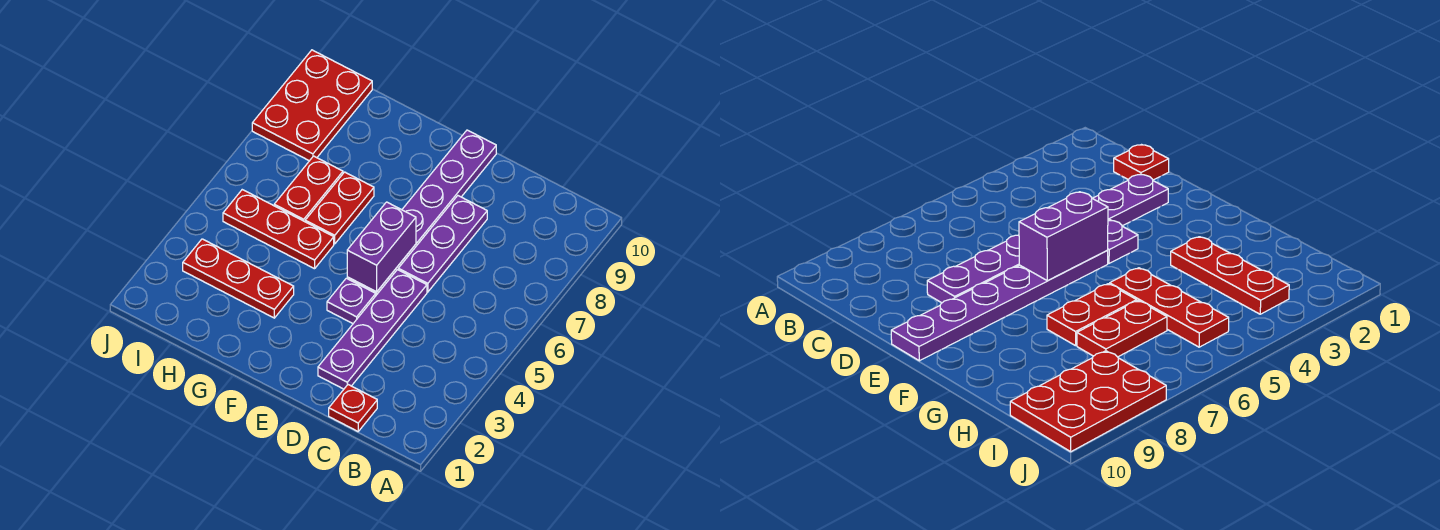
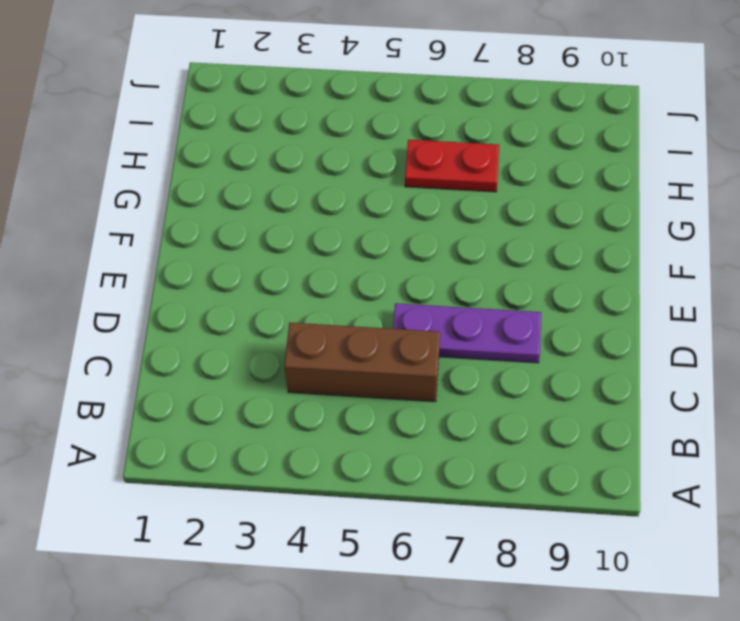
brown 1x3 brick [284,323,440,402] -> none
none -> red 1x1 plate [329,385,377,431]
none -> purple 1x4 plate [318,270,427,389]

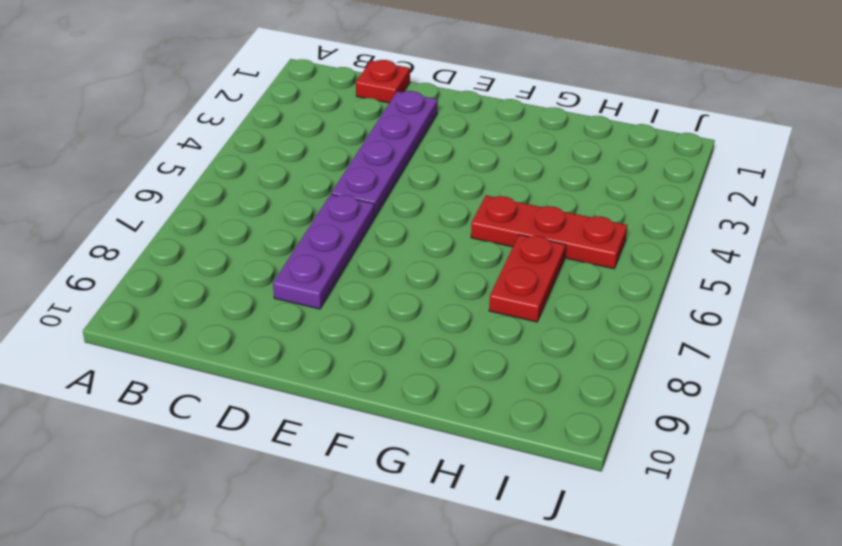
none -> purple 1x1 plate [327,278,376,324]
none -> purple 1x6 plate [347,130,496,295]

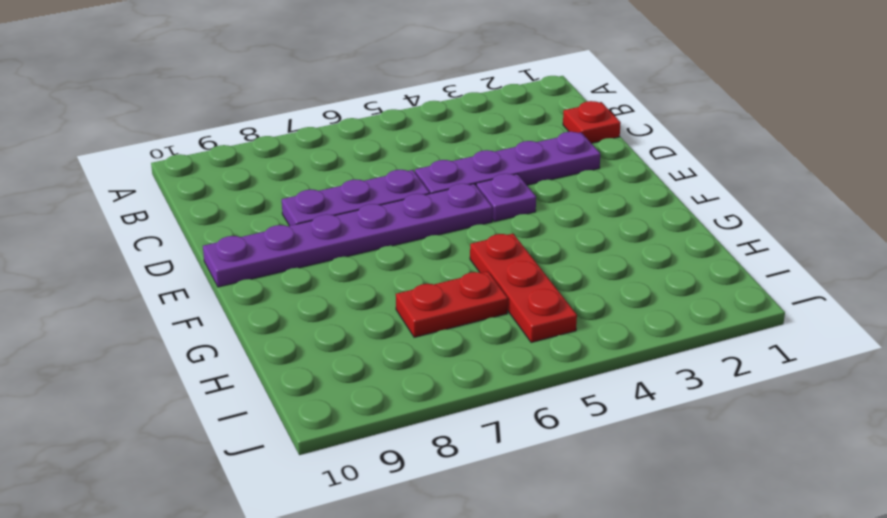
none -> red 1x3 plate [183,239,294,318]
none -> red 1x2 plate [305,172,374,244]

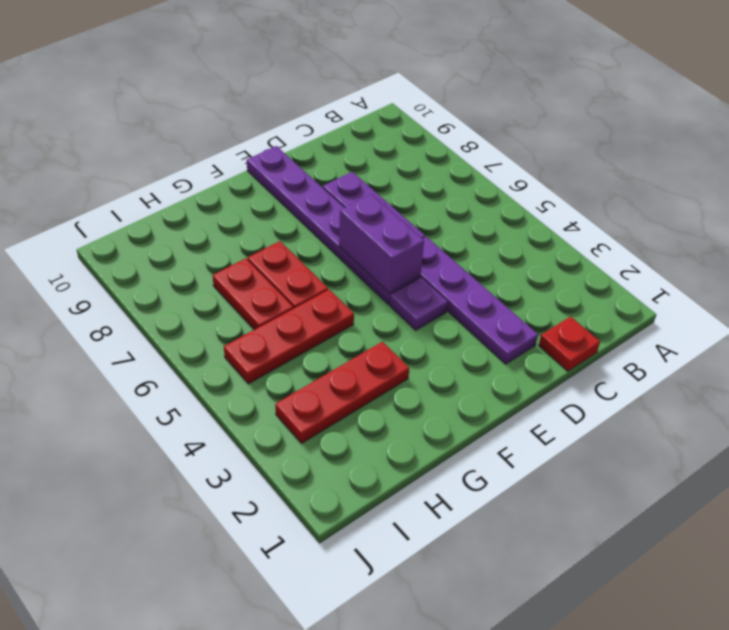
none -> red 2x3 plate [252,50,372,161]

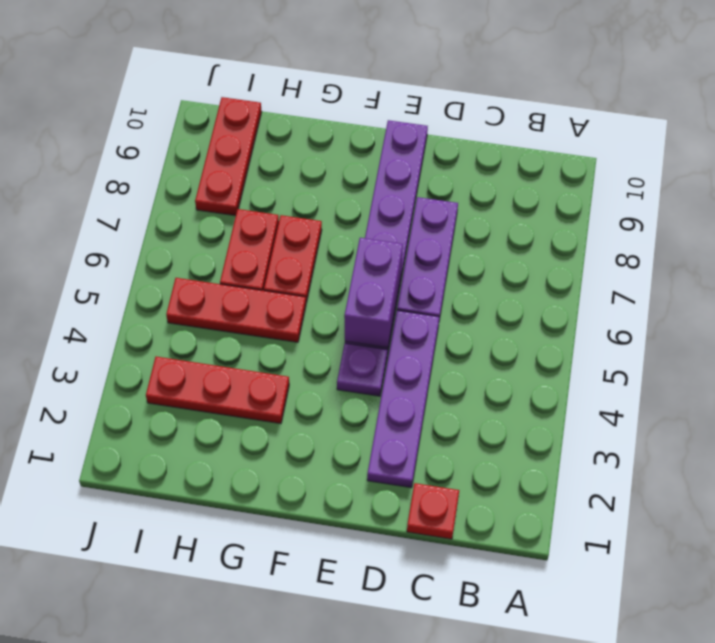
red 1x3 plate [195,97,262,216] -> red 2x3 plate [252,50,372,161]

